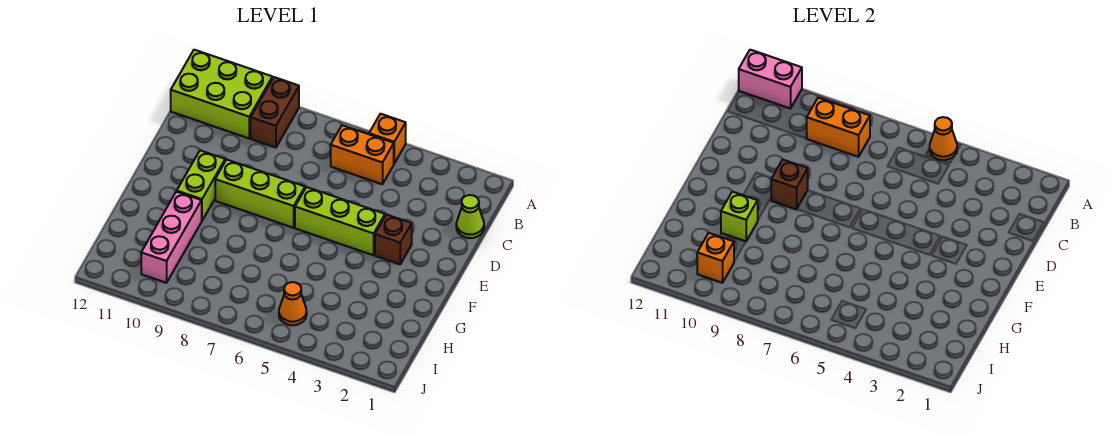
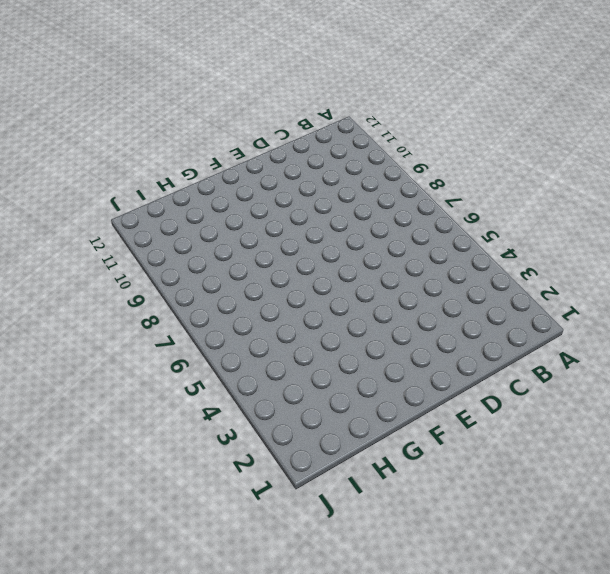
none -> orange 1x1 brick [369,114,406,163]
none -> brown 1x2 brick [251,77,299,148]
none -> lime 2x3 brick [171,50,272,138]

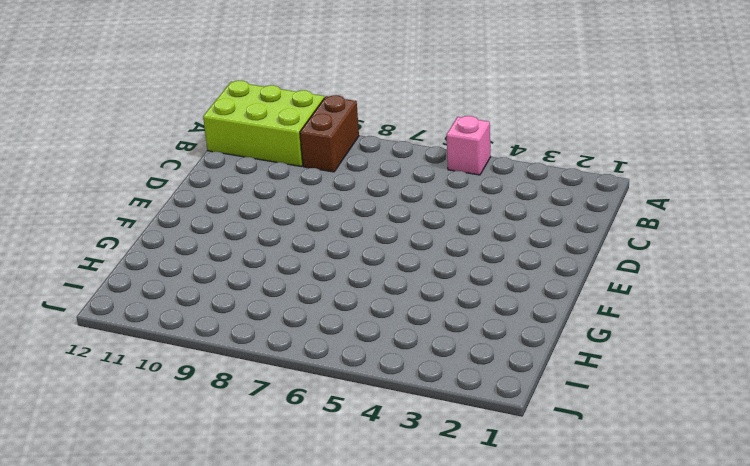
pink 1x1 brick [447,116,491,175] -> orange 1x1 brick [369,114,406,163]
none -> orange 1x2 brick [331,125,394,184]
none -> lime 1x1 cone [456,195,484,238]
none -> brown 1x1 brick [375,214,412,264]

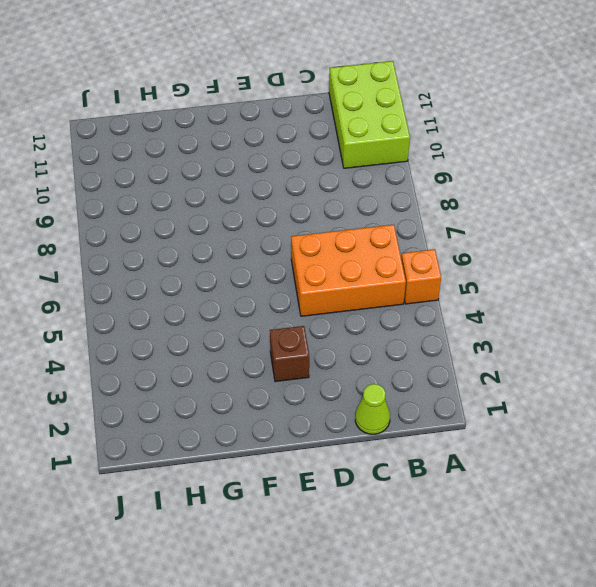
orange 2x3 brick [291,225,406,316] -> orange 1x2 brick [331,125,394,184]
none -> brown 1x2 brick [251,77,299,148]
none -> lime 1x3 brick [295,187,385,255]
none -> lime 1x3 brick [215,159,305,228]

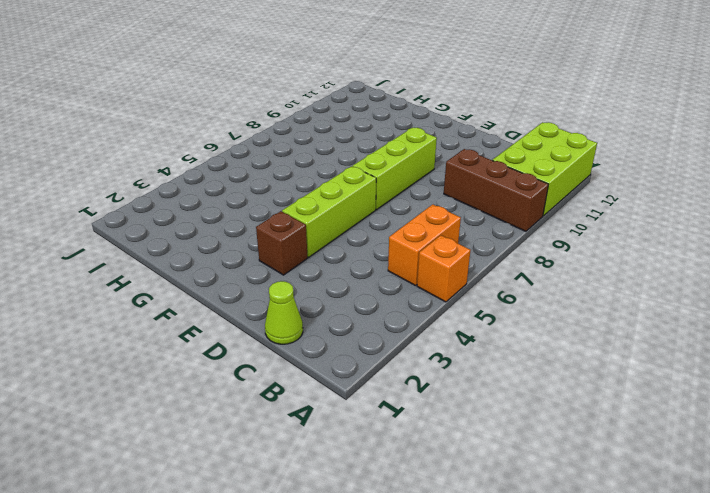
brown 1x3 brick [444,149,549,231] -> brown 1x2 brick [251,77,299,148]
none -> lime 1x2 brick [177,150,225,220]
none -> pink 1x3 brick [141,191,202,283]
none -> orange 1x1 cone [279,282,307,325]

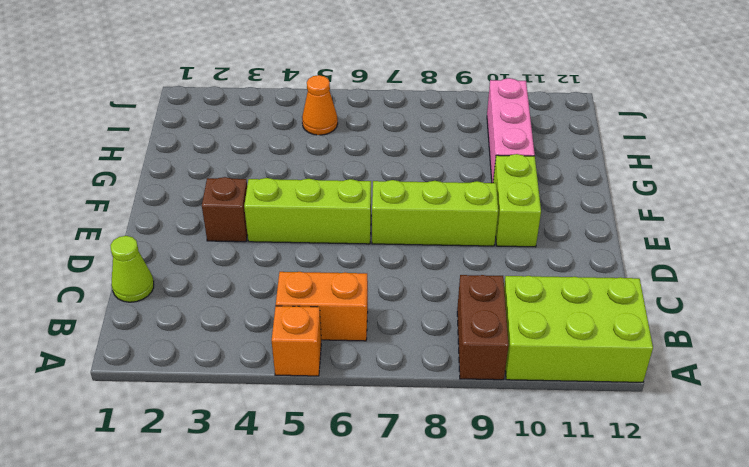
none -> orange 1x1 cone [930,117,957,160]
none -> pink 1x2 brick [739,50,802,109]
none -> orange 1x2 brick [807,98,870,157]

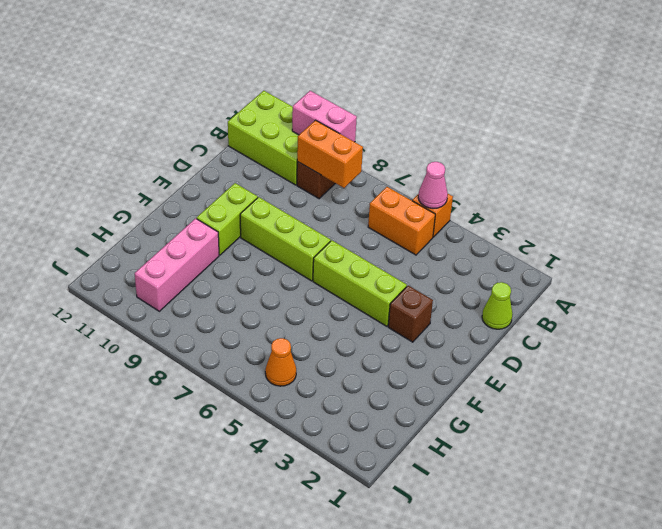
pink 1x1 cone [418,162,448,209] -> orange 1x1 cone [930,117,957,160]
pink 1x2 brick [292,91,357,142] -> pink 1x2 brick moved to [739,50,802,109]
none -> brown 1x1 brick [771,159,808,210]
none -> lime 1x1 brick [721,192,758,241]
none -> orange 1x1 brick [697,233,734,283]

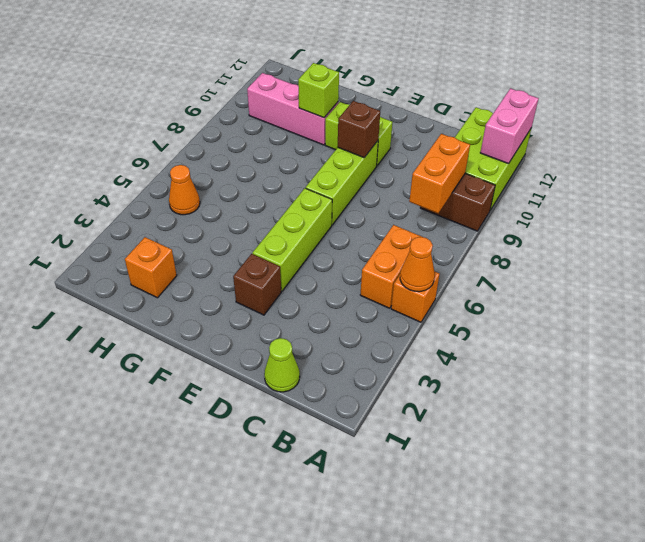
orange 1x1 brick [125,237,177,298] -> orange 1x1 brick moved to [697,233,734,283]

